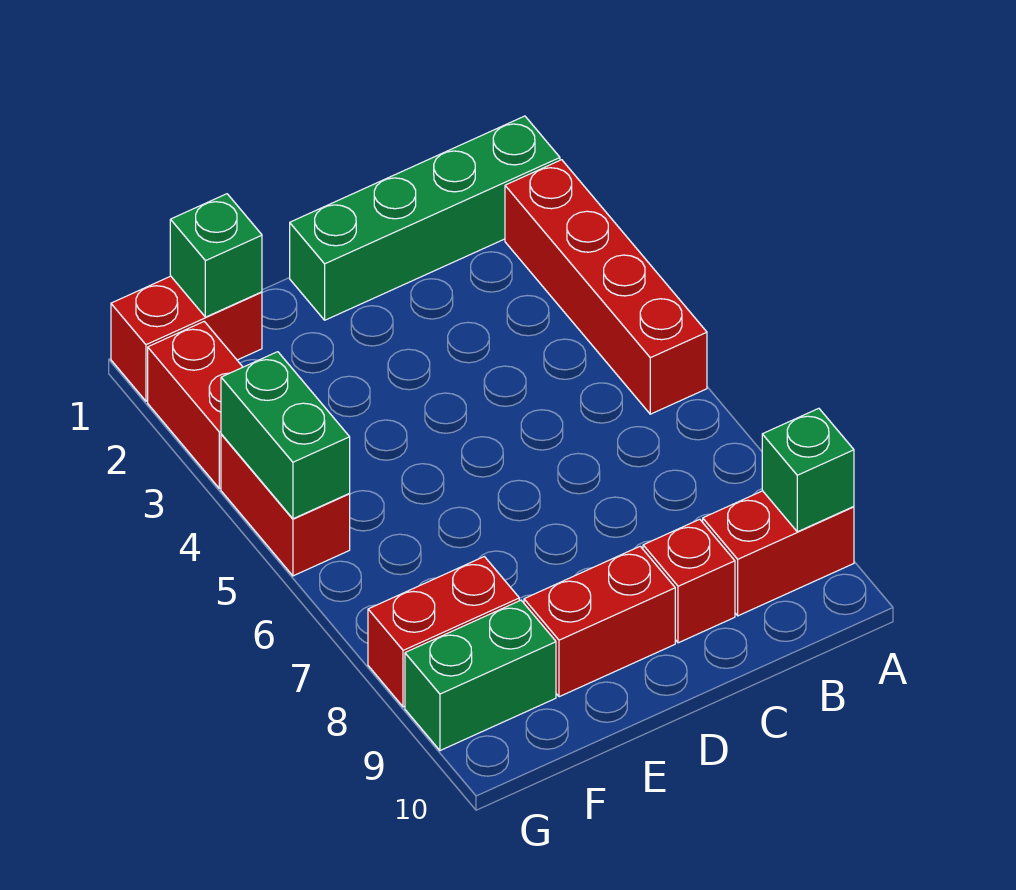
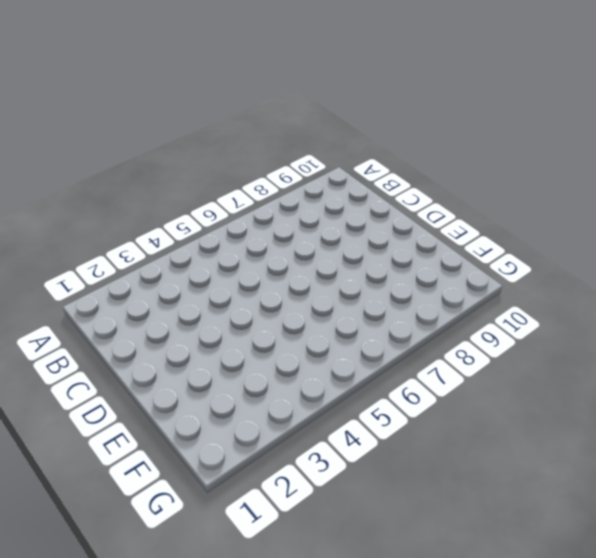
none -> green 1x4 brick [290,116,560,320]
none -> red 1x4 brick [505,160,707,414]
none -> red 1x2 brick [703,491,854,616]

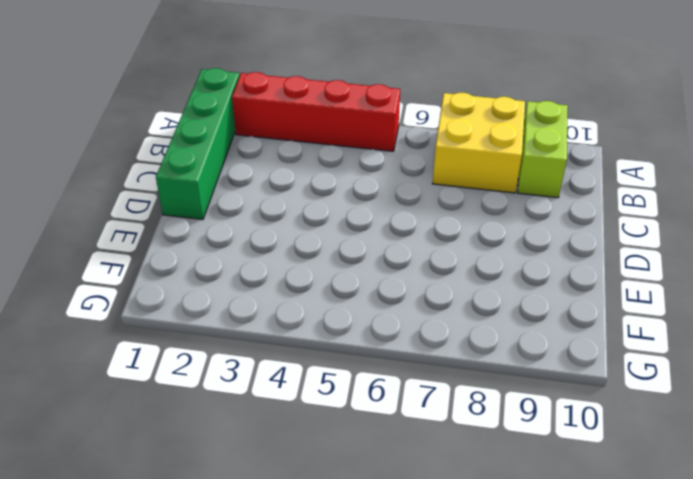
yellow 2x2 brick [432,93,525,193] -> none
lime 1x2 brick [518,101,568,198] -> red 1x2 brick [703,491,854,616]
none -> red 1x1 brick [643,519,735,643]
none -> red 1x2 brick [524,546,675,697]
none -> red 1x2 brick [111,276,262,401]

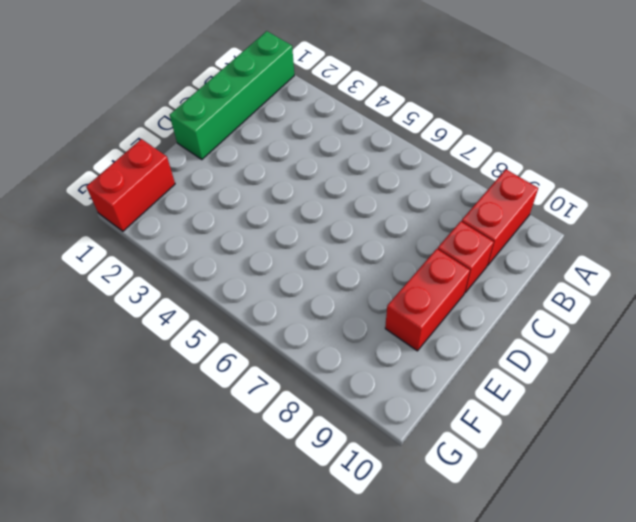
none -> red 1x4 brick [505,160,707,414]
none -> red 1x2 brick [368,557,519,707]
none -> green 1x2 brick [405,600,556,751]

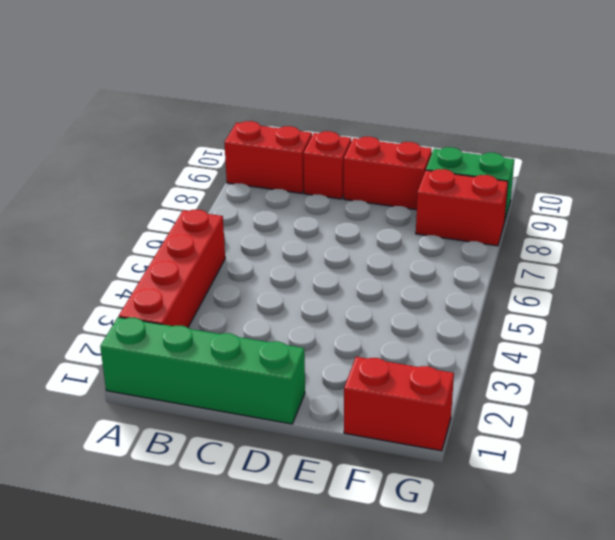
none -> red 1x2 brick [148,322,243,489]
none -> red 1x2 brick [221,434,350,576]
none -> green 1x1 brick [762,408,854,532]

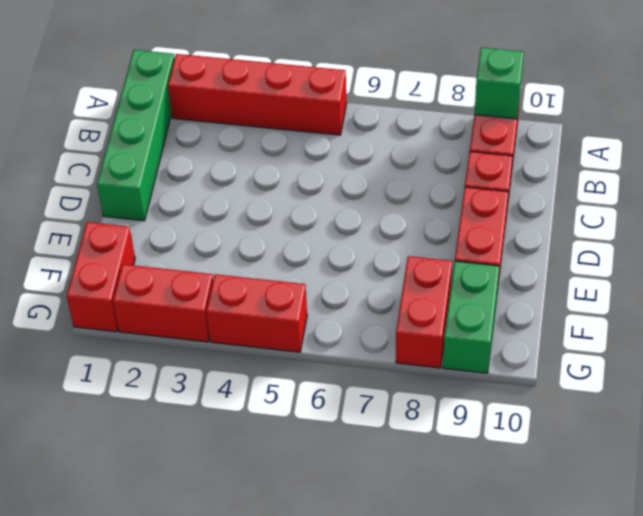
none -> green 1x1 brick [170,194,262,317]
none -> green 1x2 brick [221,352,350,519]

